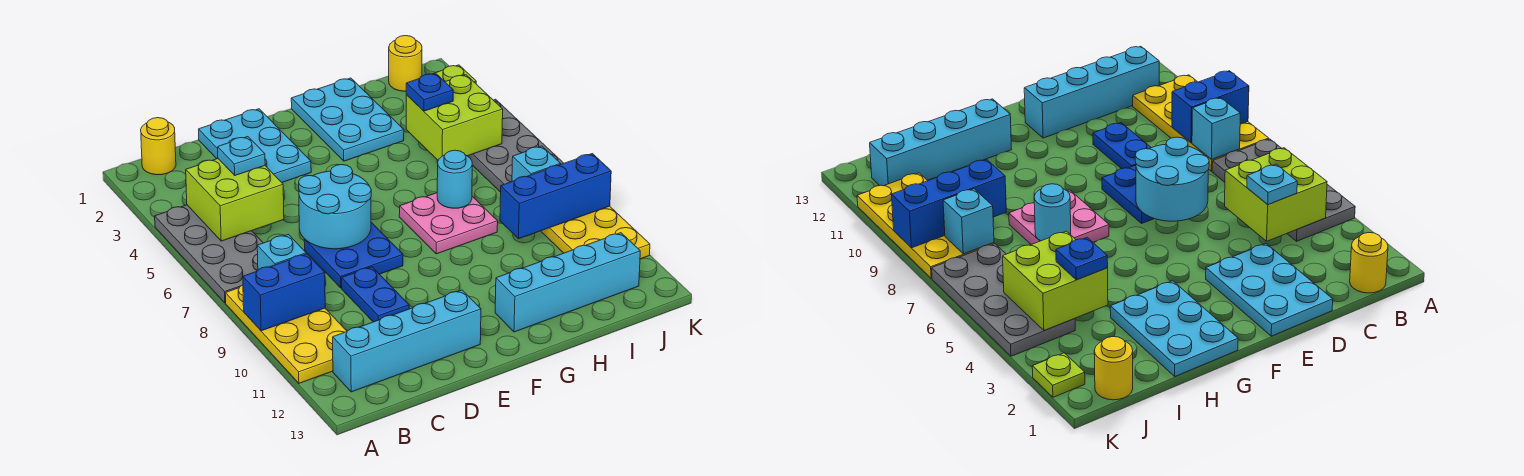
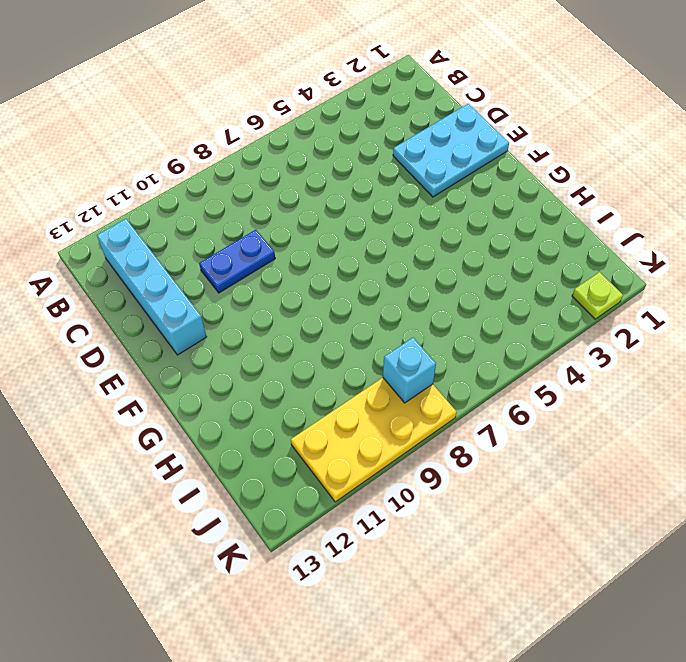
none -> grey 2x4 plate [155,205,263,303]
none -> yellow 2x4 plate [225,285,347,383]
none -> yellow 1x1 round brick [141,118,176,175]

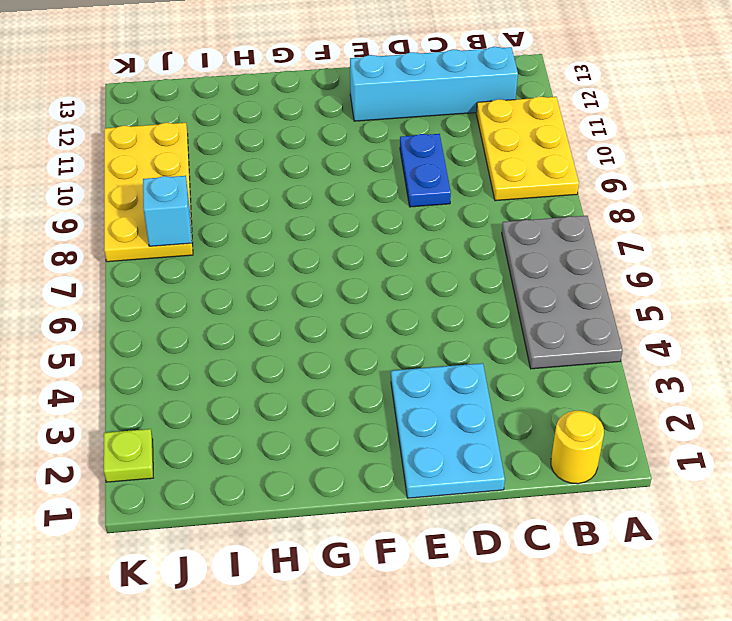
yellow 2x3 plate [476,96,579,201] -> yellow 2x4 plate [225,285,347,383]
none -> blue 2x2 plate [304,222,403,288]
none -> cyan 2x3 plate [291,78,404,161]
none -> pink 2x2 plate [399,193,498,254]

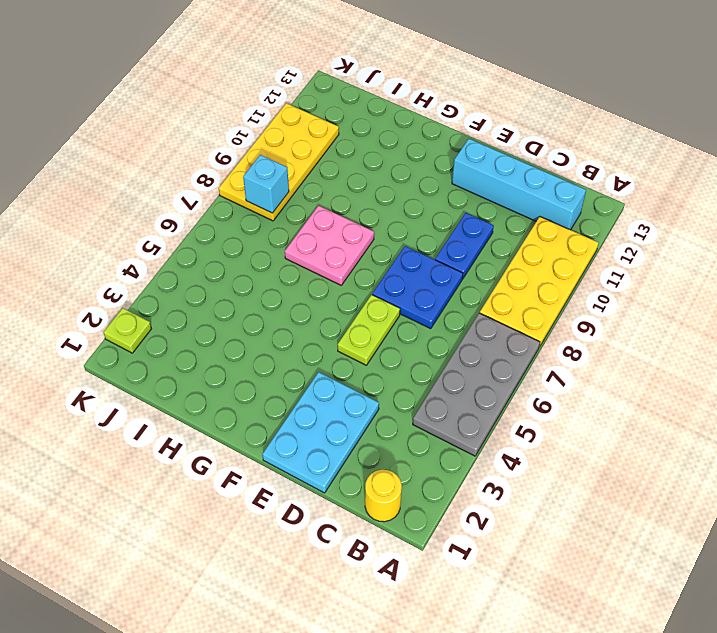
lime 1x2 plate [337,295,400,365] -> none
none -> cyan 2x3 plate [291,78,404,161]
none -> cyan 1x4 brick [495,233,640,332]
none -> yellow 1x1 round brick [389,36,422,91]

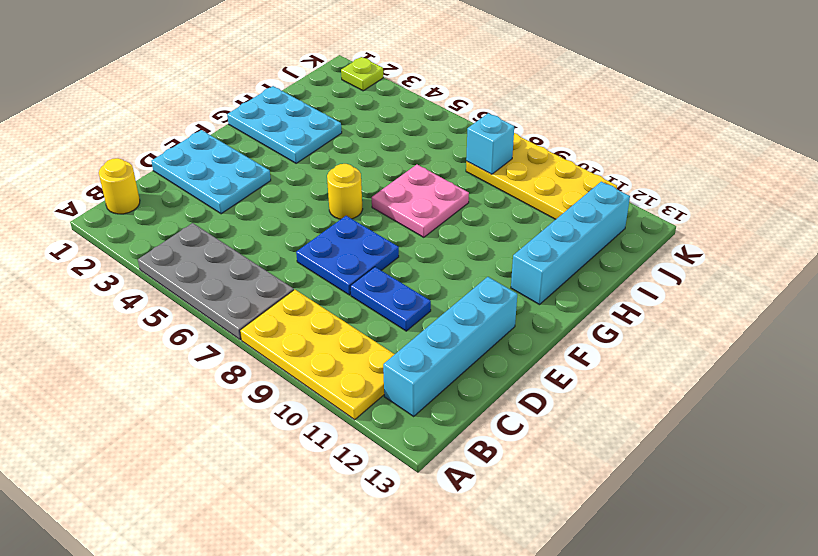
yellow 1x1 round brick [327,164,363,219] -> yellow 1x1 round brick moved to [389,36,422,91]
none -> grey 2x4 plate [468,99,564,192]
none -> blue 1x2 brick [243,254,325,331]
none -> lime 2x2 brick [186,159,284,241]

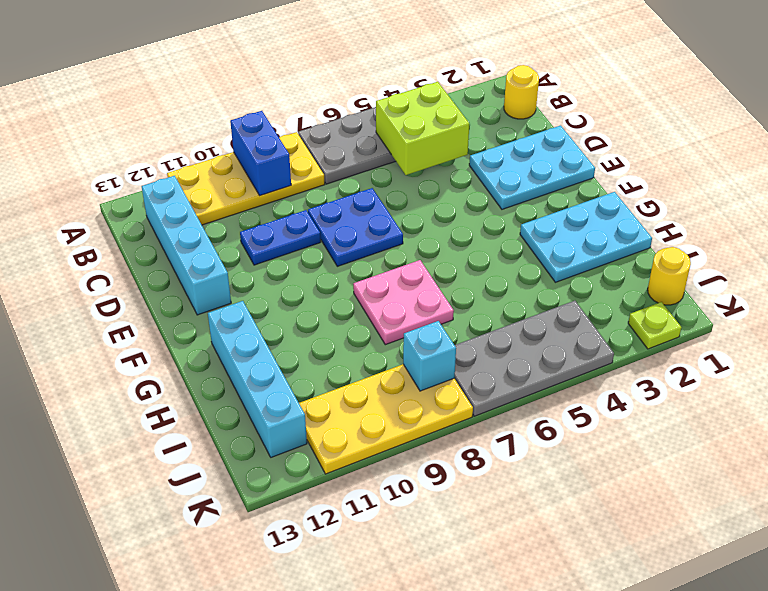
none -> cyan 1x1 brick [257,234,306,270]
none -> cyan 2x2 round brick [299,165,371,249]
none -> cyan 1x1 round brick [437,150,472,208]

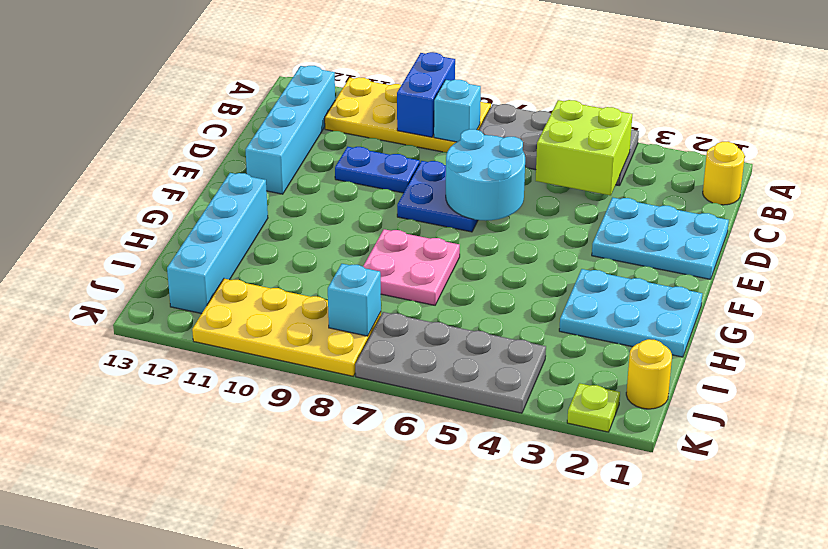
none -> cyan 1x1 round brick [437,150,472,208]
none -> lime 2x2 brick [406,75,503,160]
none -> blue 1x3 brick [500,154,611,239]

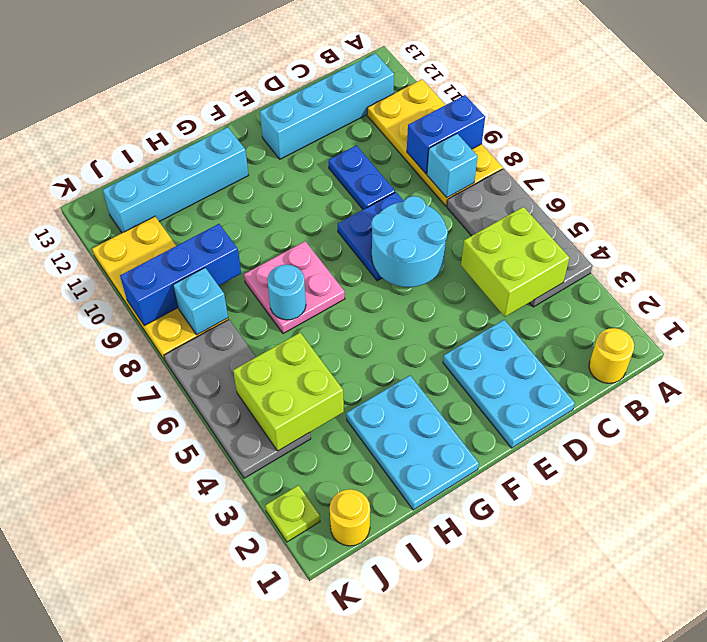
none -> cyan 1x1 plate [218,137,265,175]
none -> blue 1x1 plate [406,73,453,111]

